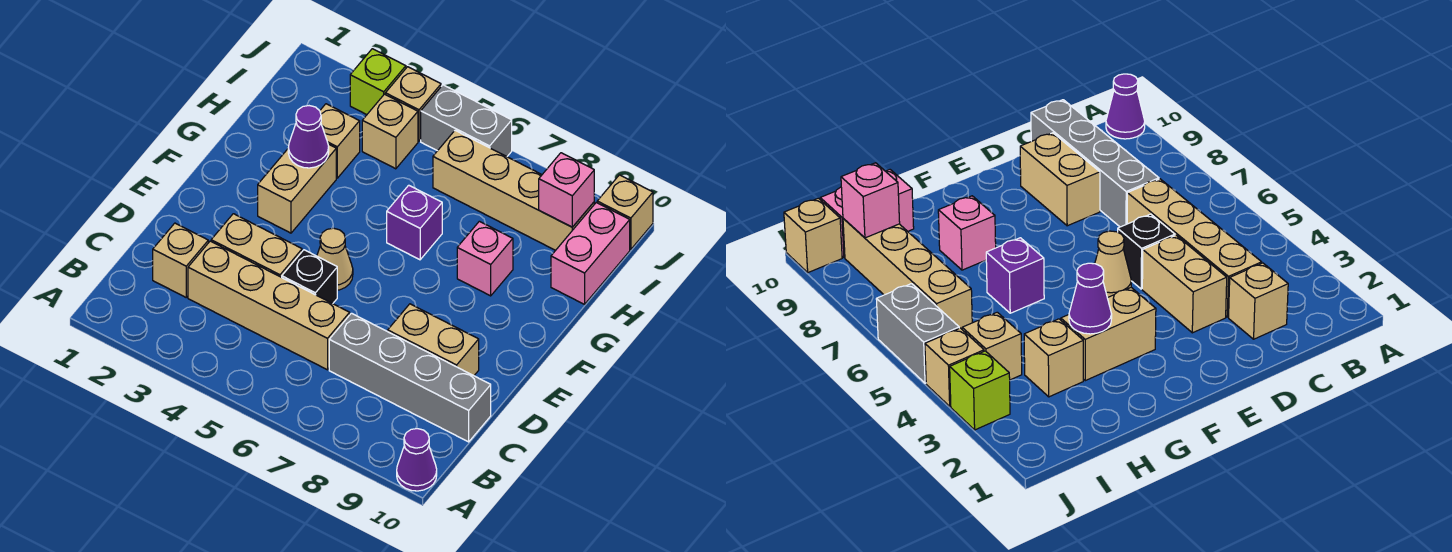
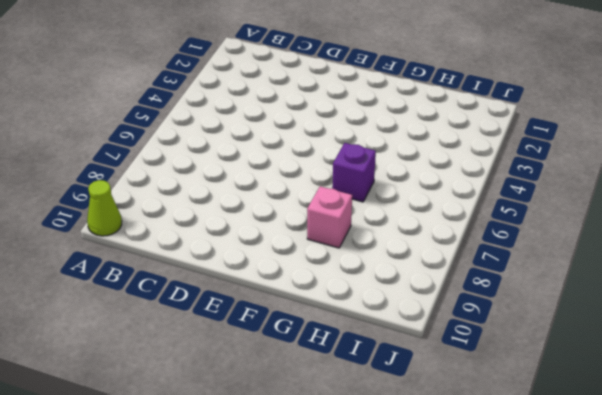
lime 1x1 cone [87,180,122,236] -> purple 1x1 cone [397,429,437,491]
none -> tan 1x1 brick [153,223,208,297]
none -> tan 1x4 brick [188,241,350,370]
none -> grey 1x4 brick [329,313,491,442]

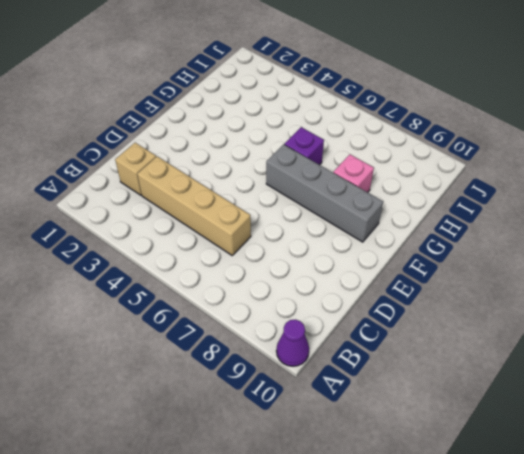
grey 1x4 brick [266,144,383,242] -> grey 1x4 brick moved to [329,313,491,442]
none -> tan 1x2 brick [211,214,302,277]
none -> black 1x1 brick [282,250,337,304]
none -> tan 1x2 brick [388,304,479,376]

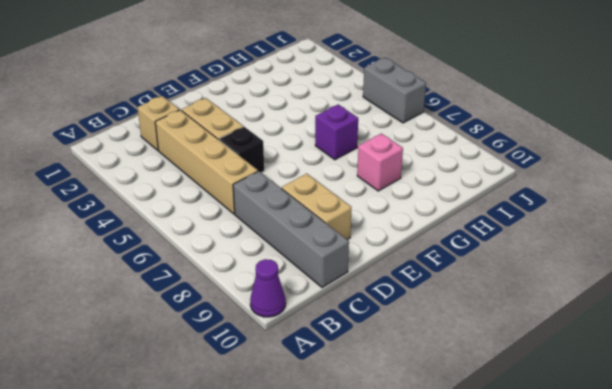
none -> tan 1x1 cone [317,228,353,290]
none -> tan 1x2 brick [258,144,336,233]
none -> tan 1x1 brick [320,104,360,178]

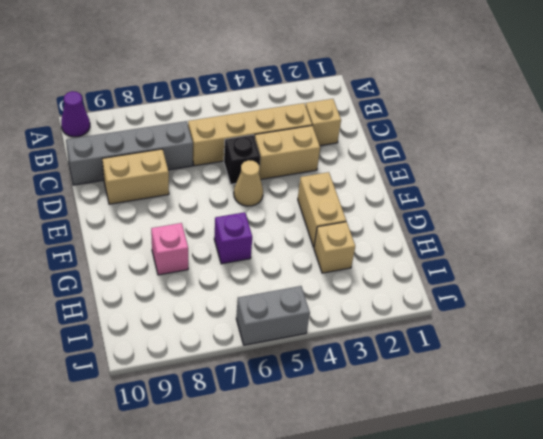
none -> pink 1x2 brick [551,202,630,304]
none -> tan 1x1 brick [362,94,418,169]
none -> tan 1x4 brick [433,130,594,250]

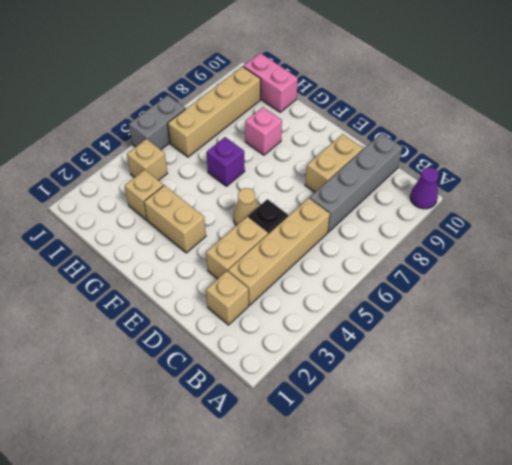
none -> lime 1x1 brick [350,49,406,115]
none -> tan 1x1 brick [385,67,441,141]
none -> tan 1x1 brick [597,175,653,249]

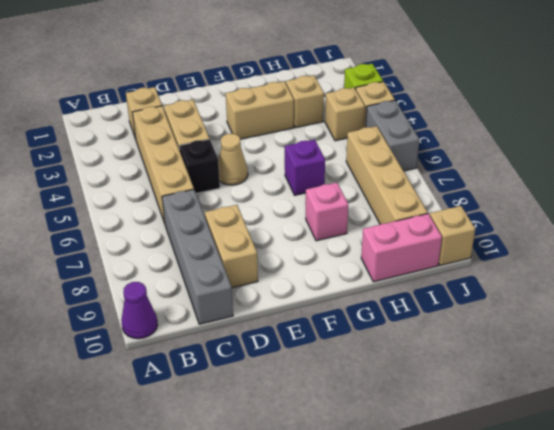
none -> purple 1x1 cone [288,106,329,168]
none -> pink 1x1 brick [539,153,594,227]

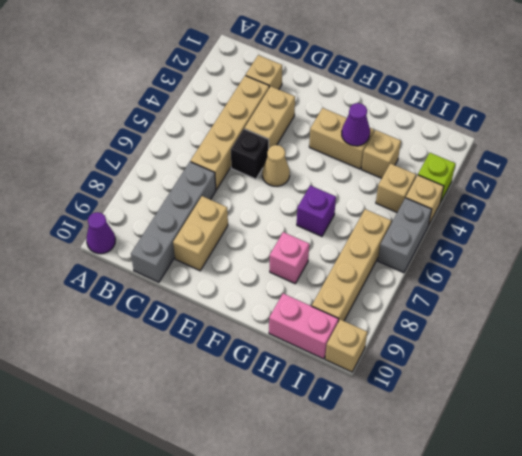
none -> pink 1x1 brick [539,153,594,227]

